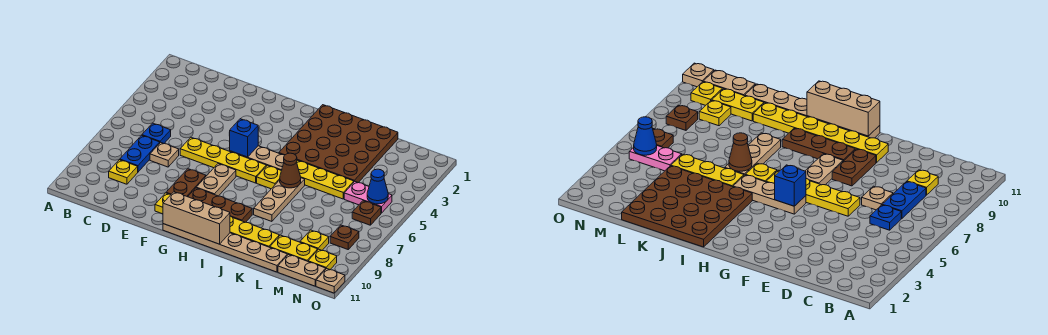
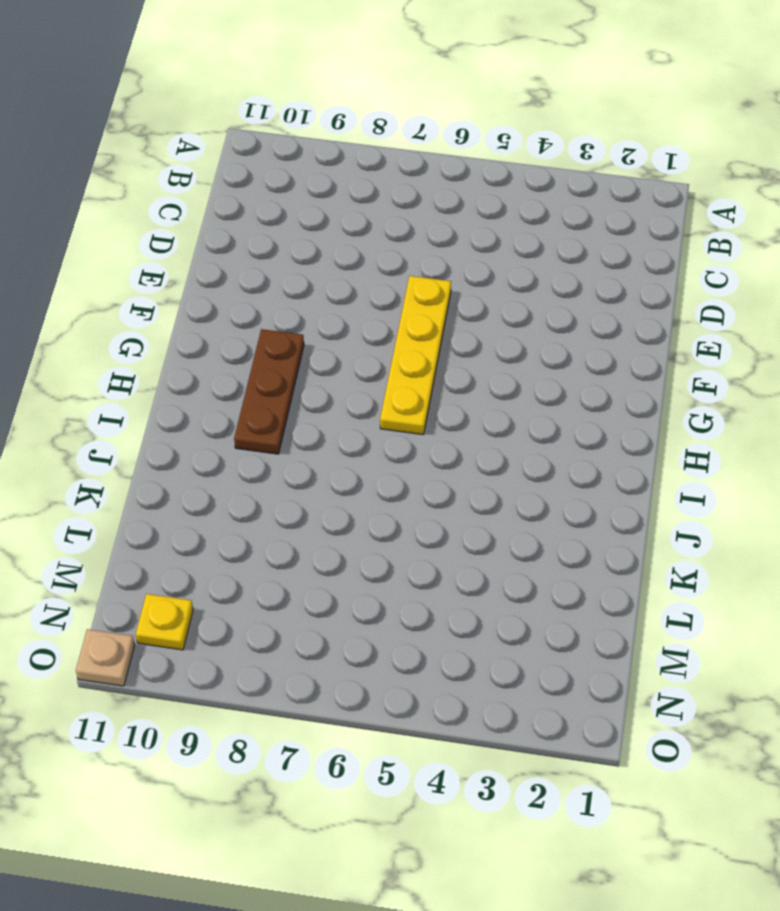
none -> blue 1x1 plate [142,123,171,144]
none -> blue 1x2 plate [120,135,160,172]
none -> yellow 1x1 plate [109,160,138,184]

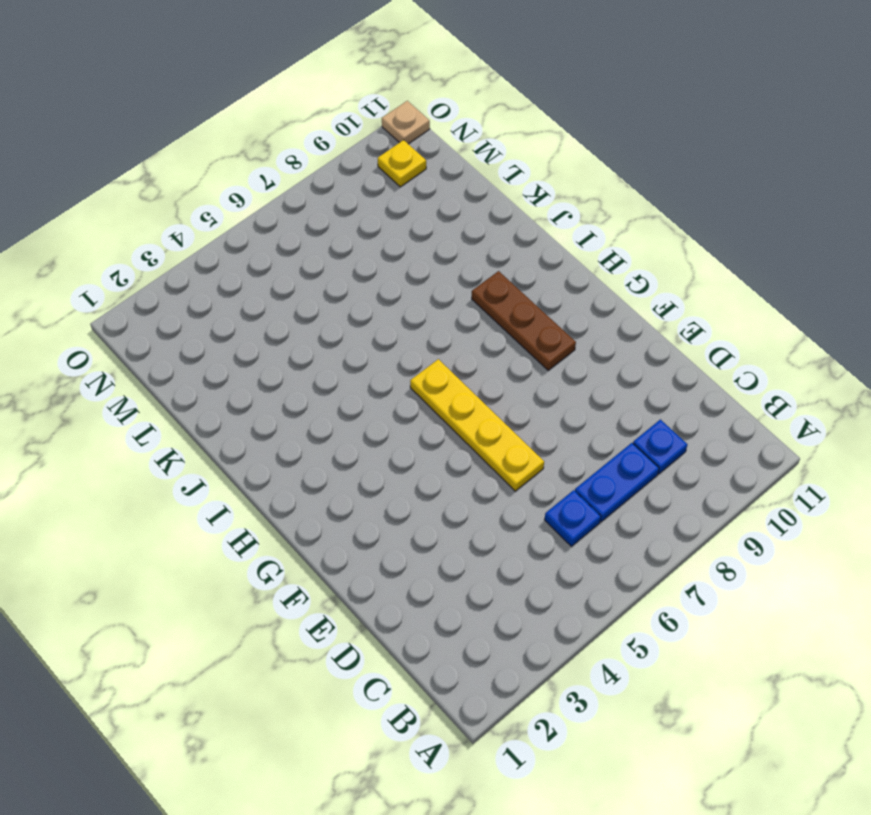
blue 1x1 plate [633,419,687,474] -> yellow 1x1 plate [109,160,138,184]
none -> tan 1x1 plate [150,142,179,167]
none -> brown 1x2 plate [166,169,206,197]
none -> yellow 1x6 plate [155,193,279,247]

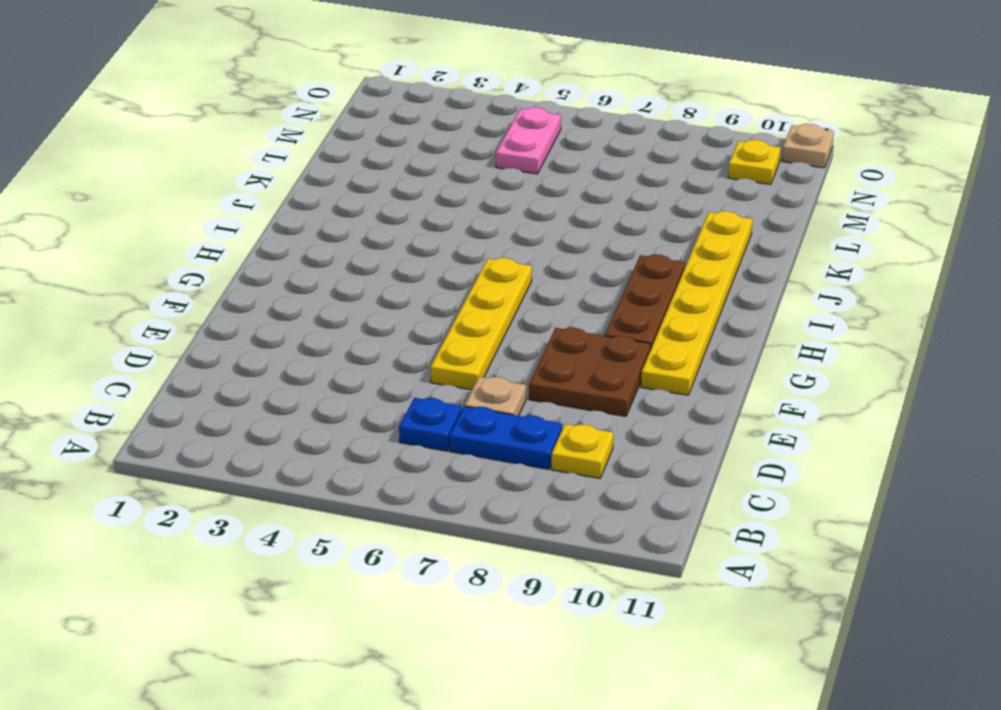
brown 2x2 plate [529,328,651,416] -> brown 1x2 plate [166,169,206,197]
none -> tan 1x3 plate [230,146,284,170]
none -> tan 1x2 plate [196,164,236,196]
none -> tan 1x6 plate [163,224,287,272]

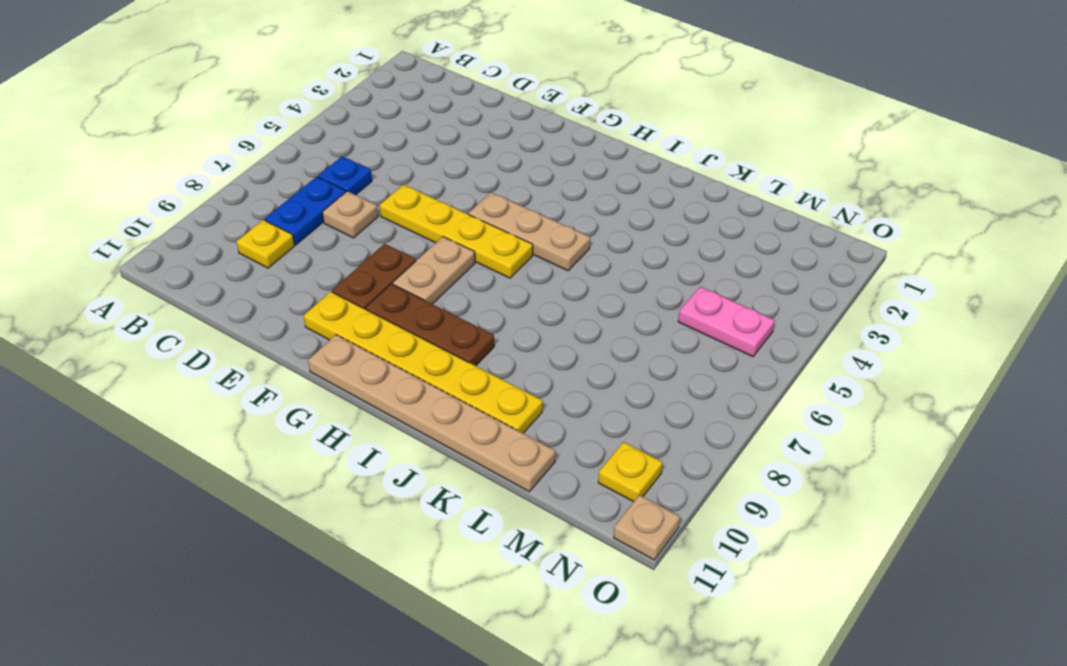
none -> brown 4x4 plate [279,105,398,183]
none -> yellow 1x1 plate [257,165,281,189]
none -> yellow 1x3 plate [297,160,354,199]

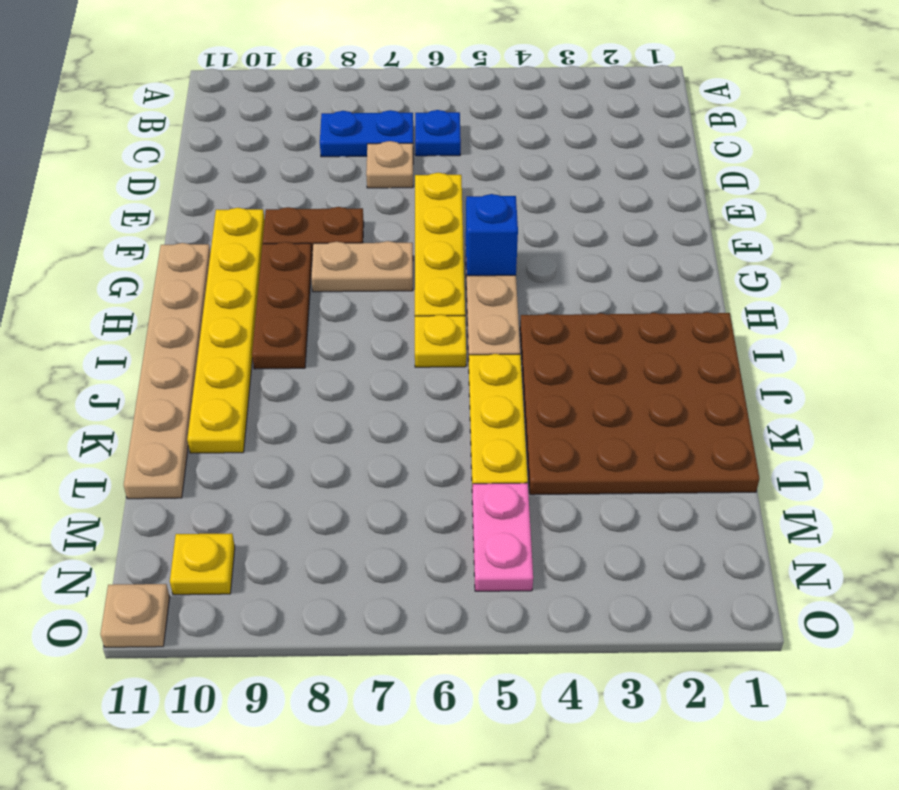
none -> yellow 1x1 plate [109,160,138,184]
none -> tan 1x3 plate [254,178,305,221]
none -> yellow 1x2 plate [270,235,318,261]

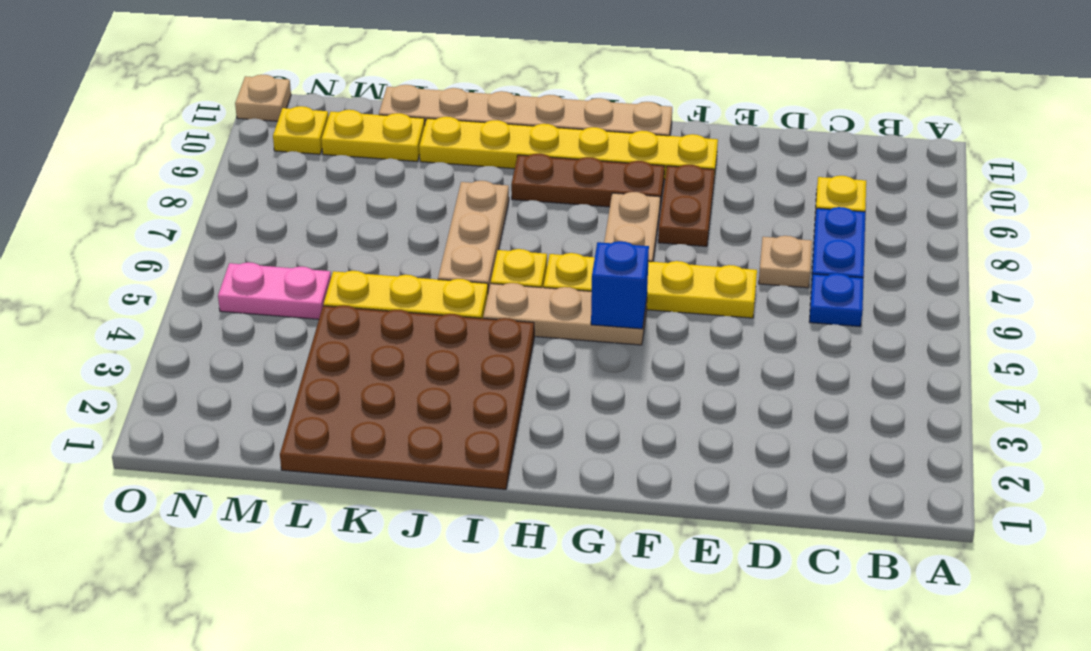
none -> yellow 1x1 plate [300,230,329,250]
none -> tan 1x2 plate [278,255,326,286]
none -> brown 1x1 plate [352,201,381,225]

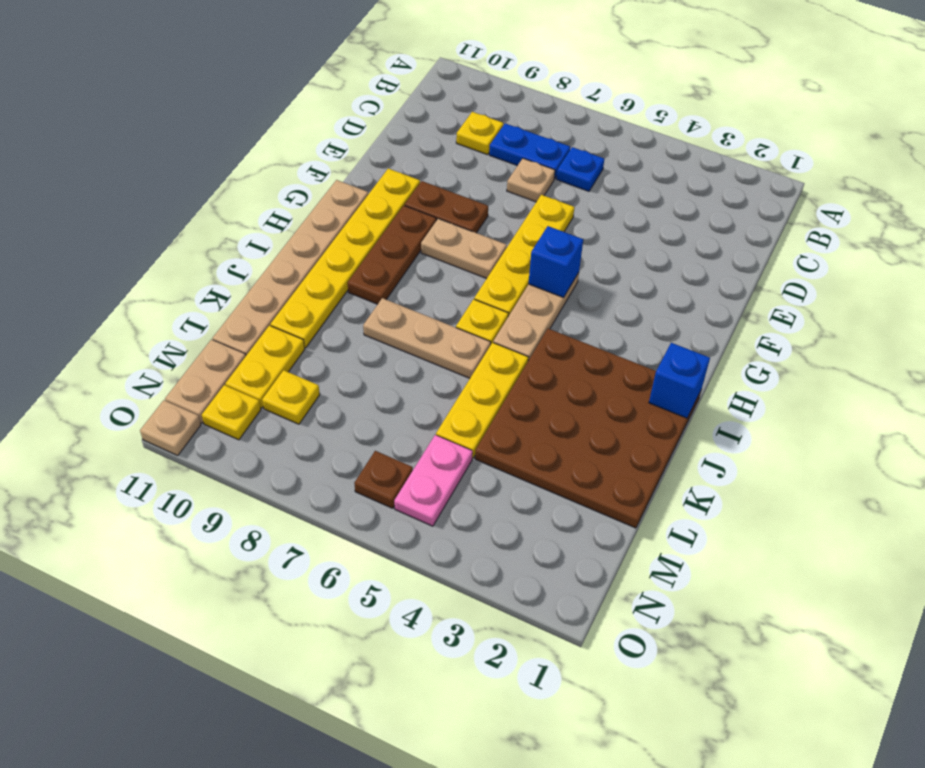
blue 1x1 brick [649,343,710,418] -> none
none -> brown 1x1 plate [330,225,359,249]
none -> tan 1x3 brick [163,192,230,244]
none -> brown 1x1 cone [280,153,301,188]

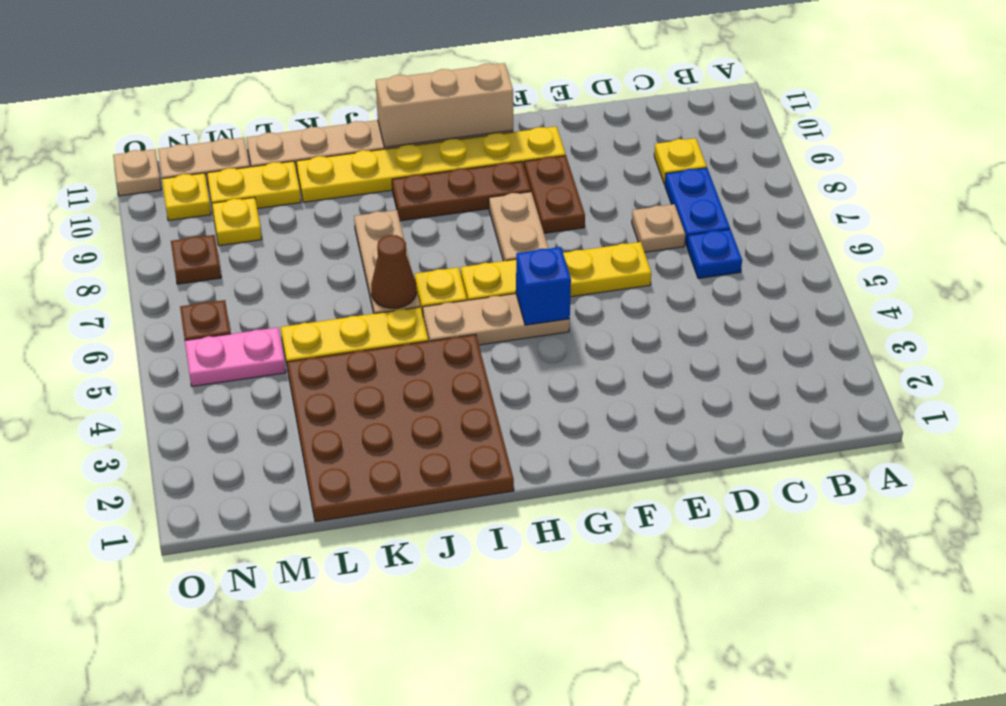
none -> blue 1x1 cone [367,169,388,204]

